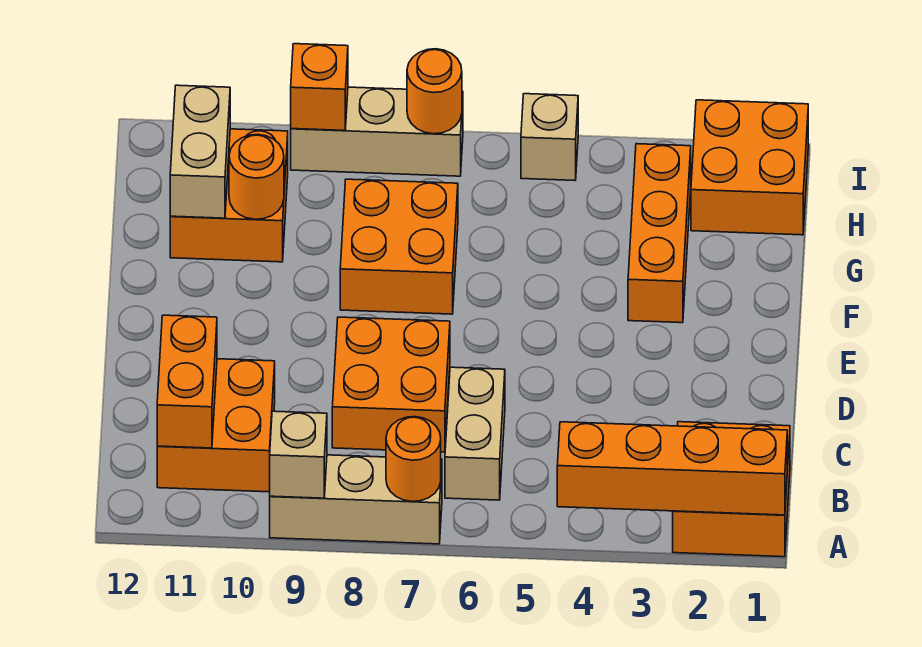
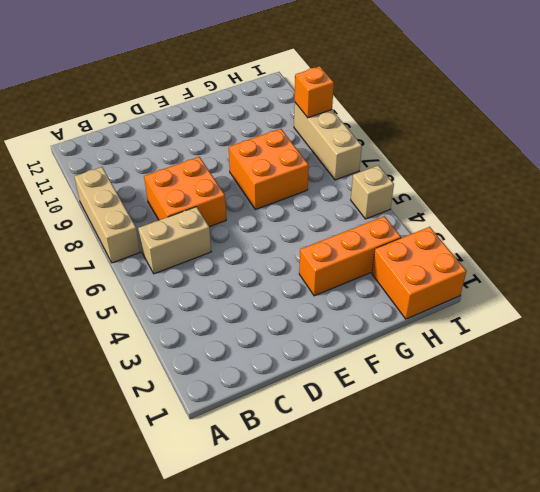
none -> orange 2x2 brick [673,422,790,557]
none -> orange 2x2 brick [157,359,275,492]
none -> orange 2x2 brick [170,129,288,262]

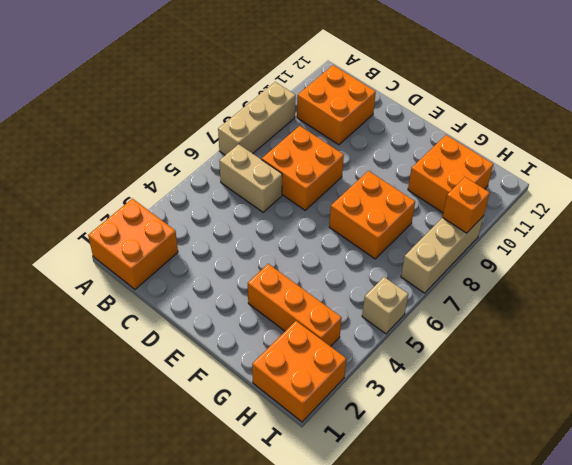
none -> orange 1x4 brick [557,422,787,515]
none -> orange 1x1 round brick [386,417,441,501]
none -> tan 1x1 brick [270,411,327,498]

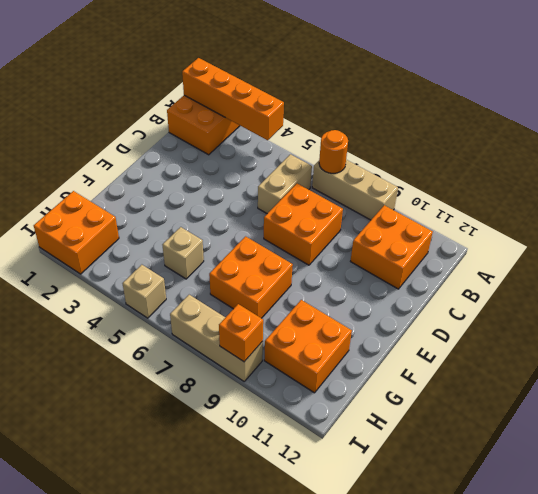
tan 1x1 brick [163,227,204,279] -> tan 1x1 brick moved to [270,411,327,498]
none -> orange 1x3 brick [628,144,691,323]
none -> orange 1x2 brick [157,315,217,448]
none -> orange 1x1 round brick [229,134,284,219]

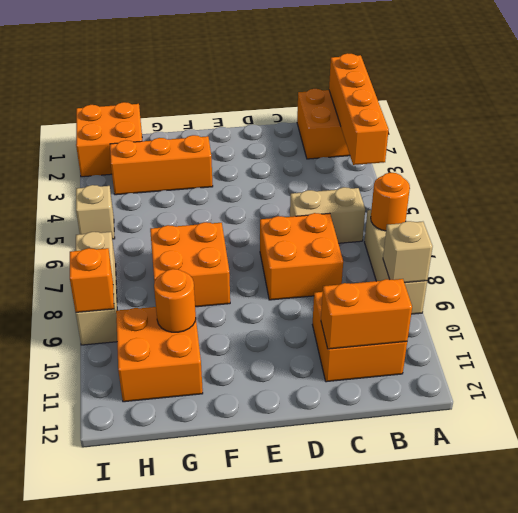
none -> tan 1x2 brick [170,85,230,218]
none -> orange 1x1 round brick [407,49,462,134]

